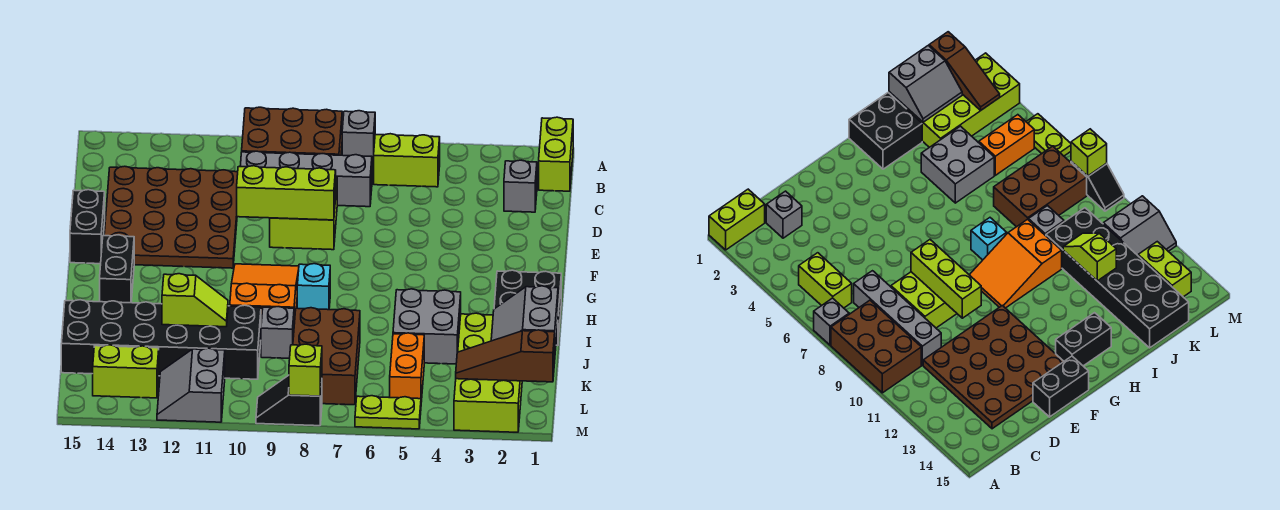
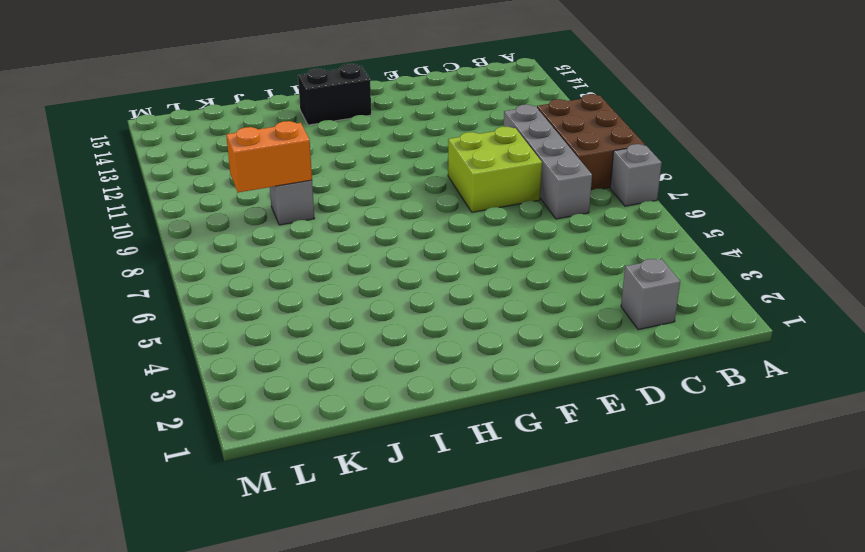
orange 1x2 brick [226,121,312,192] -> orange 1x2 brick moved to [390,333,424,402]
none -> lime 1x2 brick [539,117,573,191]
none -> lime 1x2 brick [374,134,440,187]
none -> brown 4x4 plate [104,166,238,268]

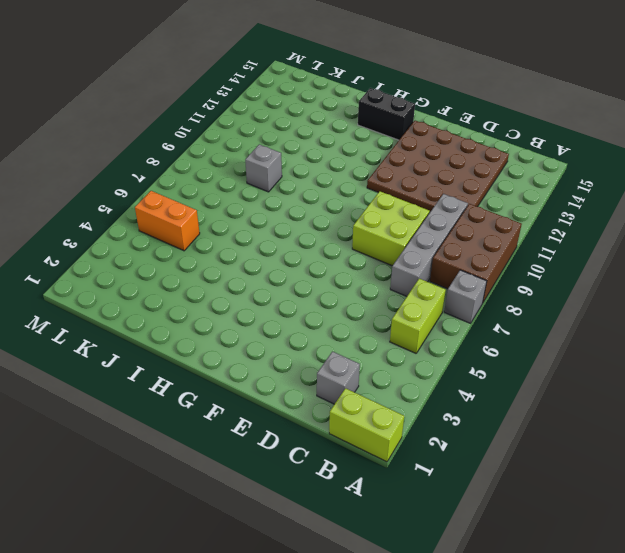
none -> black 1x2 brick [70,190,105,264]
none -> orange 2x3 slope [230,264,299,324]
none -> black 2x2 brick [494,270,561,346]

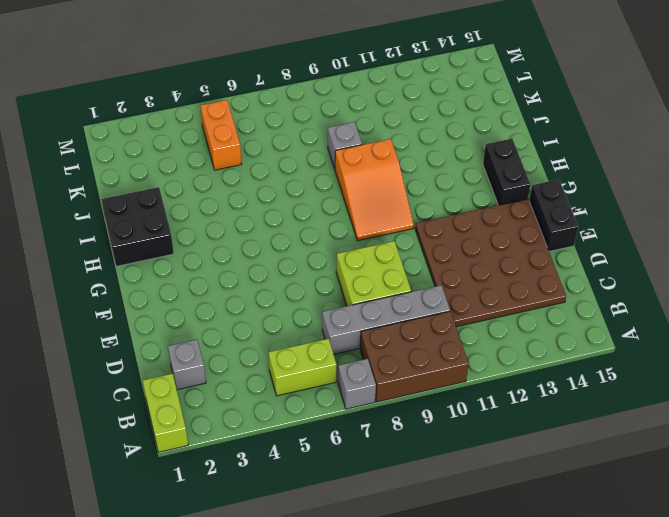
none -> cyan 1x1 brick [297,264,330,310]
none -> grey 2x2 brick [393,289,461,364]
none -> lime 2x4 brick [454,313,522,432]

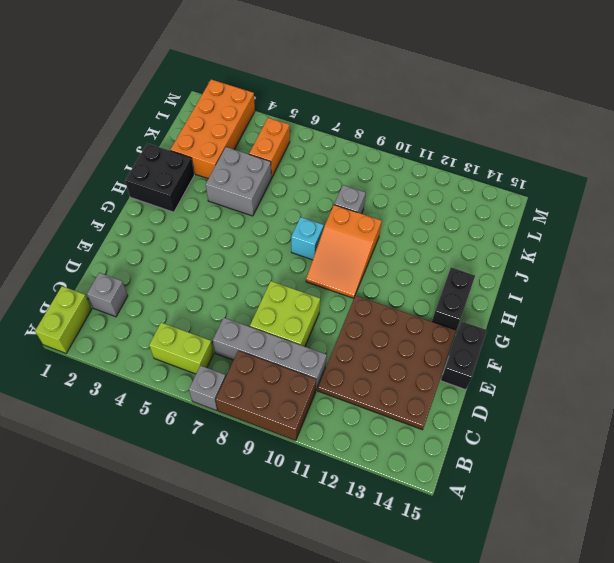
orange 2x4 brick [170,79,255,179] -> lime 2x4 brick [454,313,522,432]
none -> brown 2x3 brick [293,308,360,405]
none -> black 2x6 brick [61,300,261,379]
none -> grey 2x2 slope [157,348,225,422]

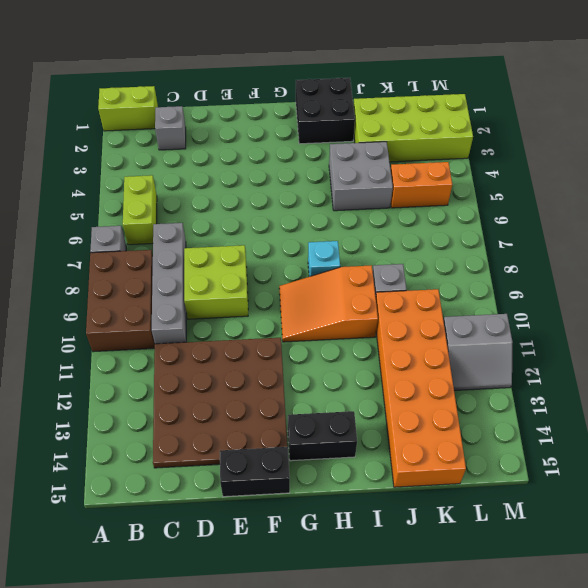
orange 2x6 brick [376,289,466,487] -> black 2x6 brick [61,300,261,379]
none -> brown 2x3 brick [293,308,360,405]
none -> lime 1x2 brick [93,345,159,398]
none -> lime 1x2 plate [355,396,421,429]

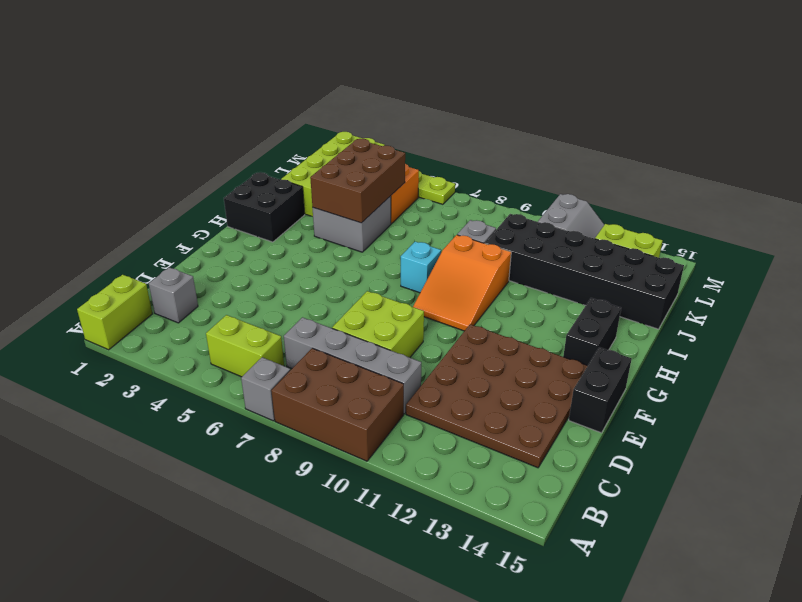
brown 2x3 brick [310,139,405,223] -> brown 2x3 brick moved to [293,308,360,405]
none -> black 1x2 slope [256,375,322,426]
none -> lime 1x3 brick [237,166,336,220]
none -> grey 2x2 slope [491,286,558,351]

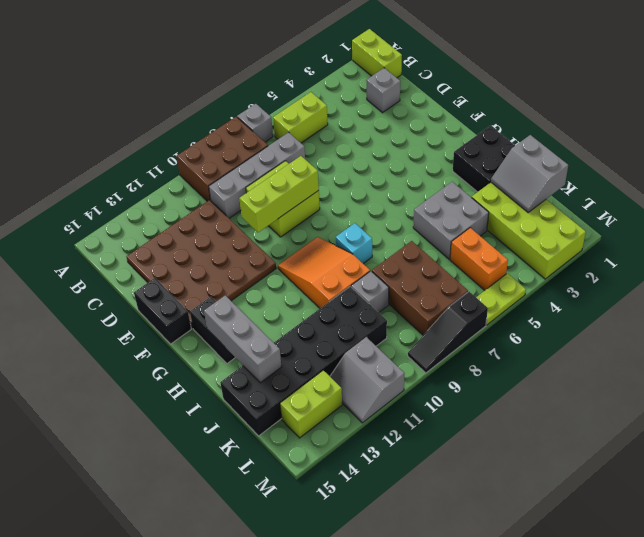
grey 1x3 brick [204,295,282,383] -> none
black 1x3 slope [408,292,488,373] -> black 1x2 slope [256,375,322,426]
none -> lime 1x2 slope [162,274,228,327]
none -> brown 1x3 slope [456,330,555,382]
none -> lime 1x1 brick [289,344,322,396]

